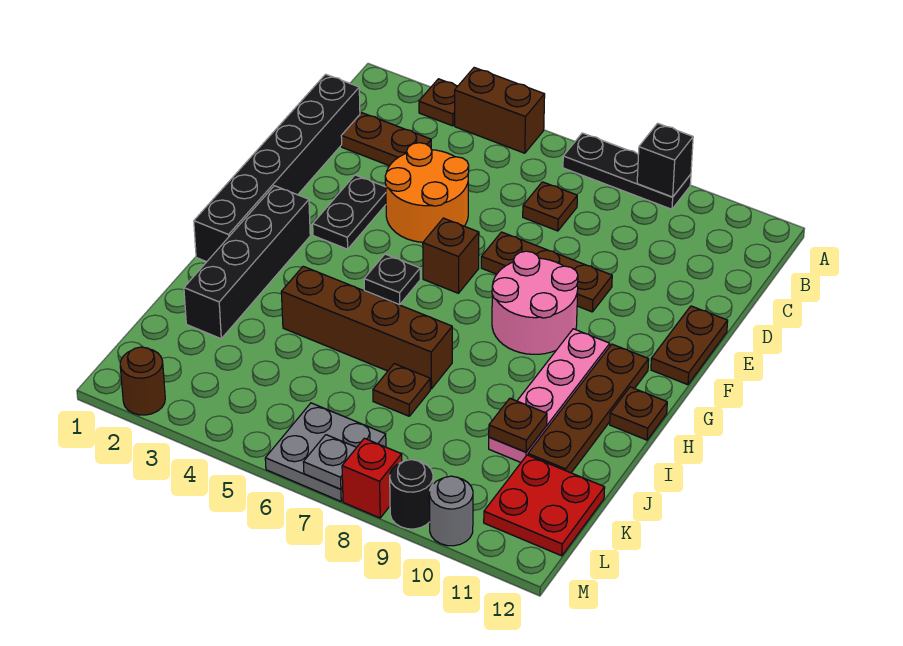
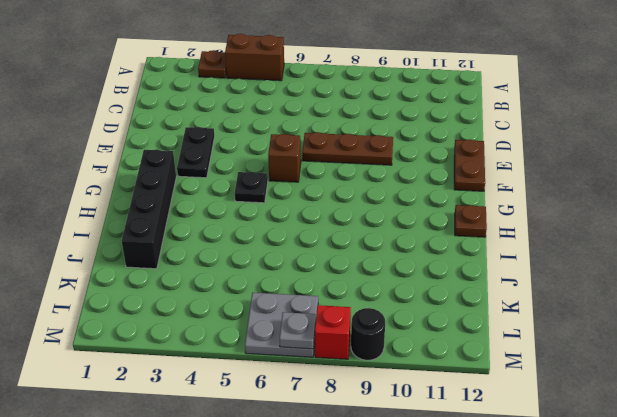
none -> black 1x3 plate [563,133,691,209]
none -> black 1x6 brick [194,74,360,262]
none -> brown 1x2 plate [341,113,431,166]

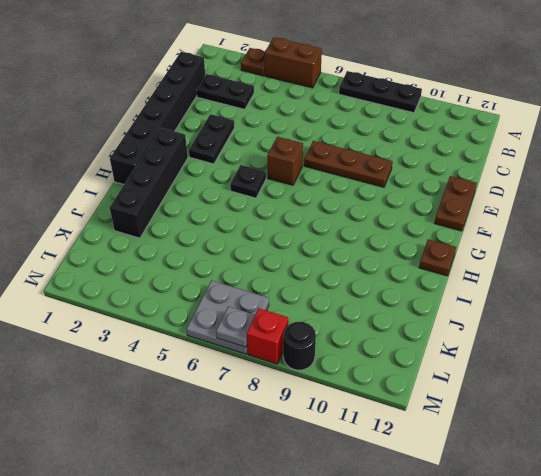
black 1x2 plate [197,74,254,109] -> brown 1x2 plate [341,113,431,166]
none -> brown 1x1 plate [523,182,577,231]
none -> orange 2x2 round brick [385,143,469,242]
none -> pink 2x2 round brick [492,251,578,354]

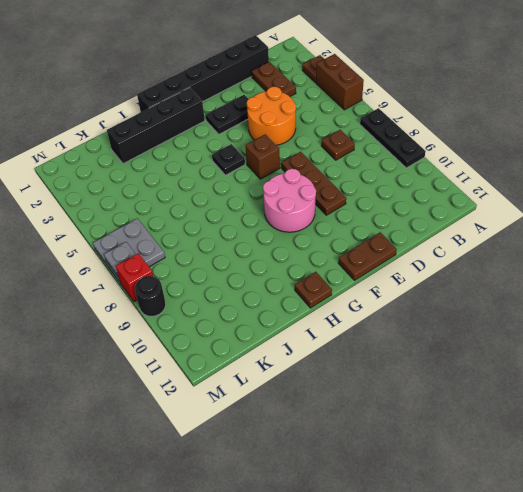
none -> pink 1x4 plate [489,329,610,462]
none -> brown 1x4 plate [528,344,649,473]
none -> brown 1x4 brick [281,266,452,389]

